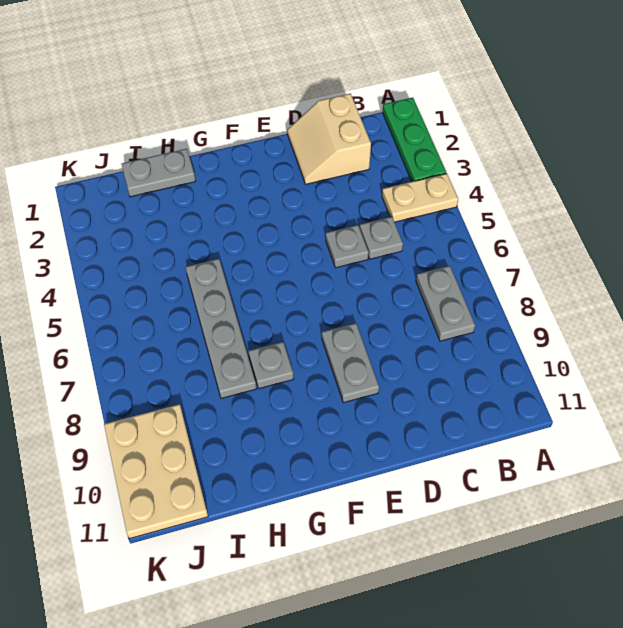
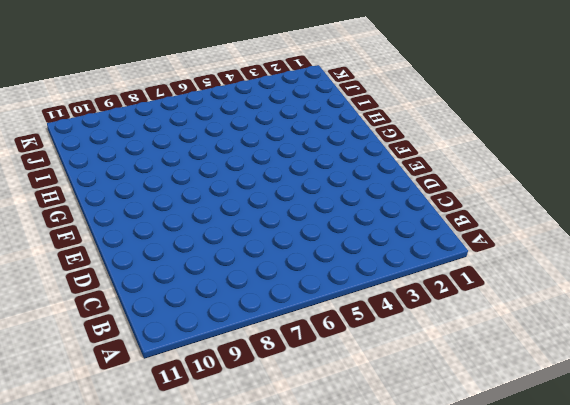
none -> green 1x3 plate [382,98,446,182]
none -> tan 1x2 plate [382,173,458,222]

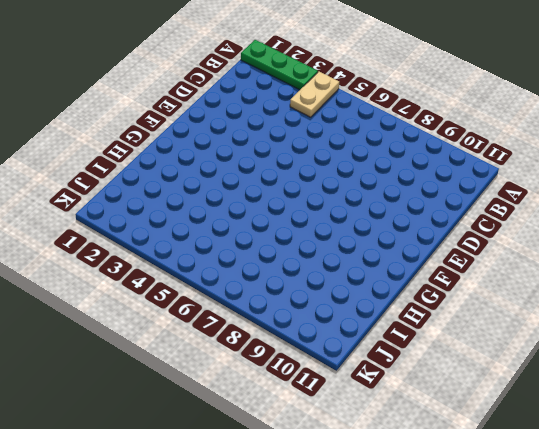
none -> grey 1x2 plate [416,266,475,341]
none -> tan 2x2 slope [287,94,371,184]

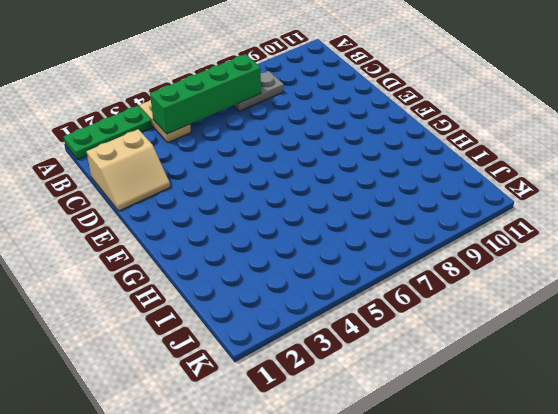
green 1x4 brick [150,54,261,134] -> none
none -> grey 1x1 plate [360,217,403,259]
none -> grey 1x1 plate [326,225,369,268]

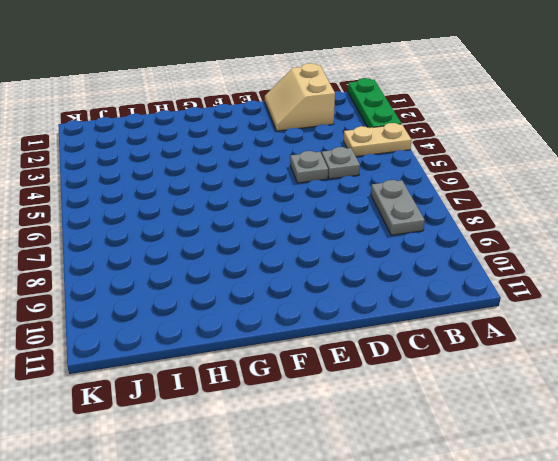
none -> grey 1x2 plate [322,323,379,403]
none -> grey 1x1 plate [248,342,294,389]

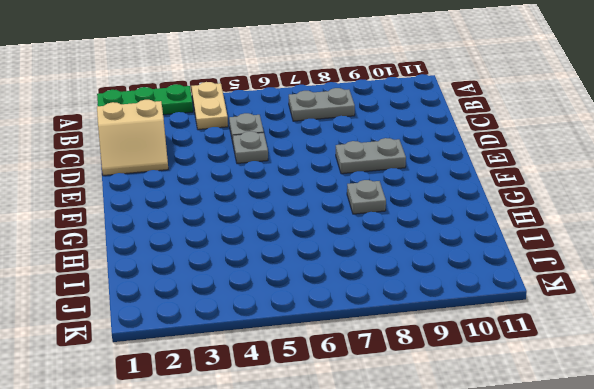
none -> grey 1x2 plate [122,149,195,197]
none -> grey 1x4 plate [186,259,256,398]

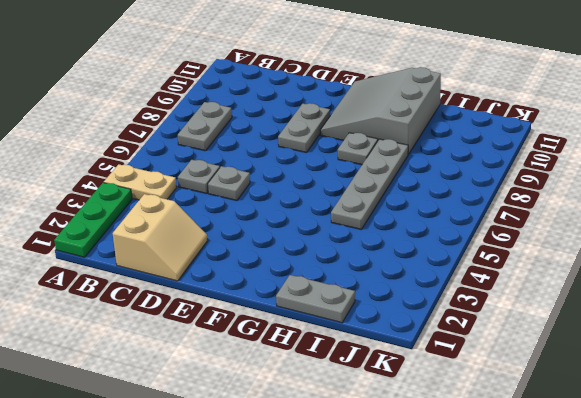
grey 3x3 slope [320,67,441,154] -> none
none -> tan 2x3 plate [104,404,208,539]

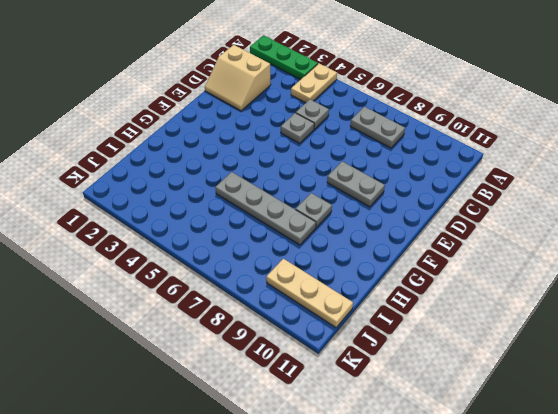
tan 1x3 plate [266,259,353,327] -> tan 2x3 plate [104,404,208,539]
none -> grey 1x2 plate [122,149,195,197]

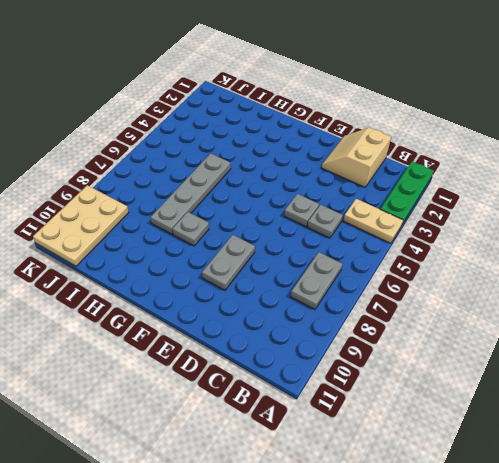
none -> grey 1x2 plate [122,149,195,197]

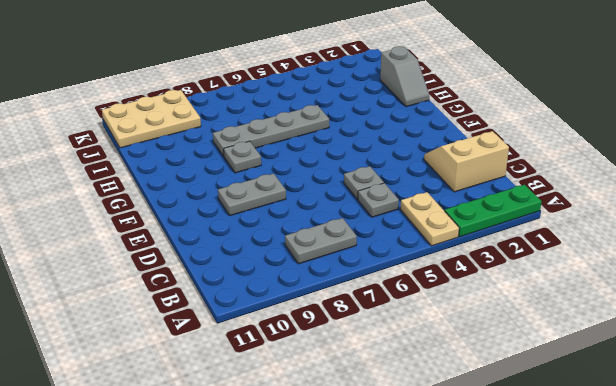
grey 1x2 slope [380,46,429,107] -> grey 1x2 plate [122,149,195,197]

